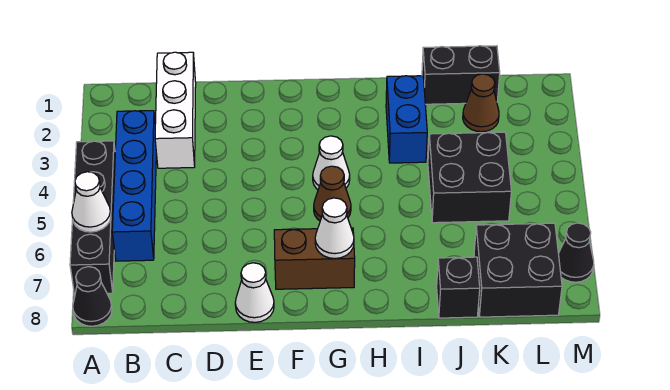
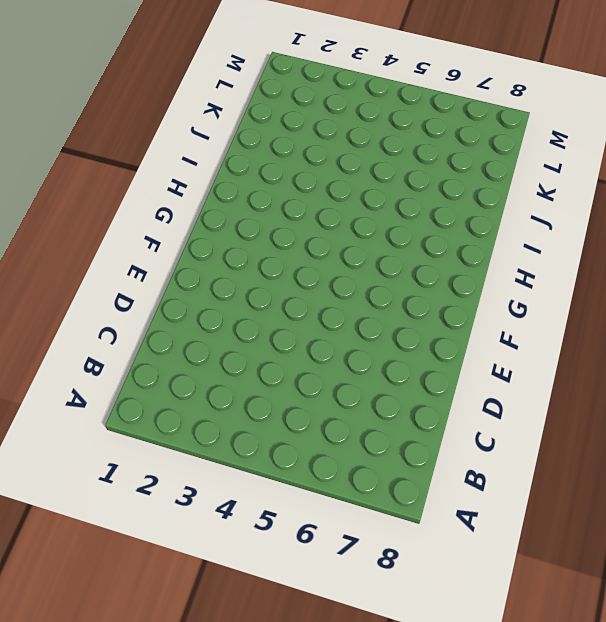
none -> black 1x4 brick [70,141,115,294]
none -> black 1x1 cone [73,267,112,326]
none -> blue 1x4 brick [112,111,156,261]

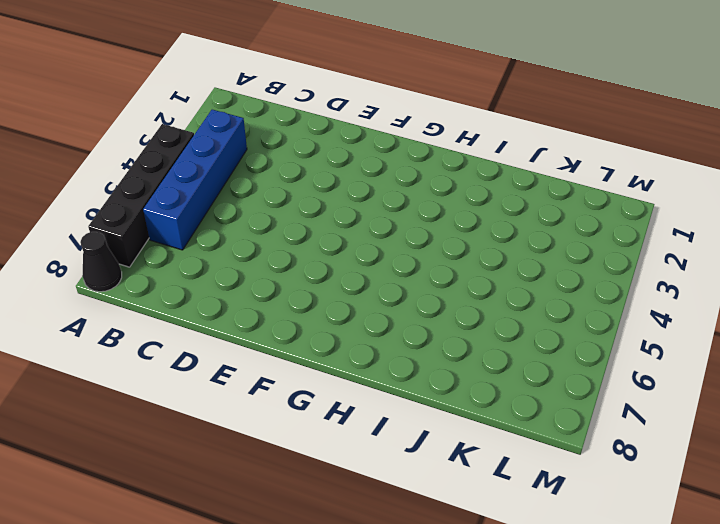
none -> white 1x3 brick [155,52,196,168]
none -> white 1x1 cone [235,263,274,322]
none -> brown 1x2 brick [274,228,355,289]

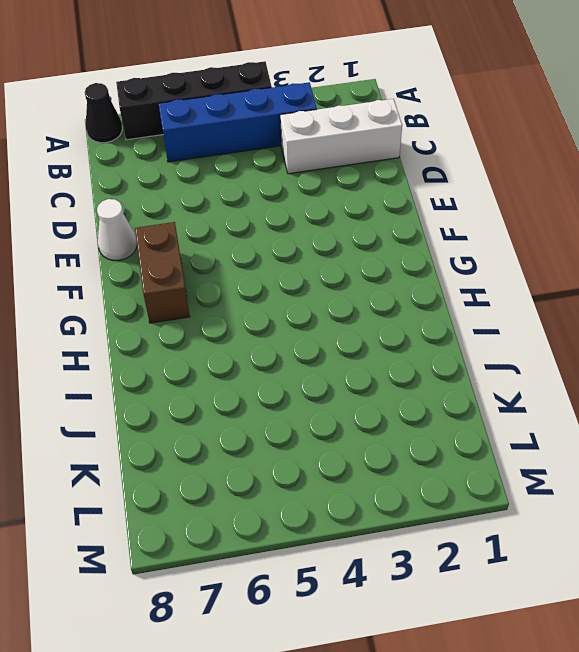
none -> white 1x1 cone [313,136,350,190]
none -> brown 1x1 cone [314,166,351,221]
none -> blue 1x2 brick [386,76,427,163]

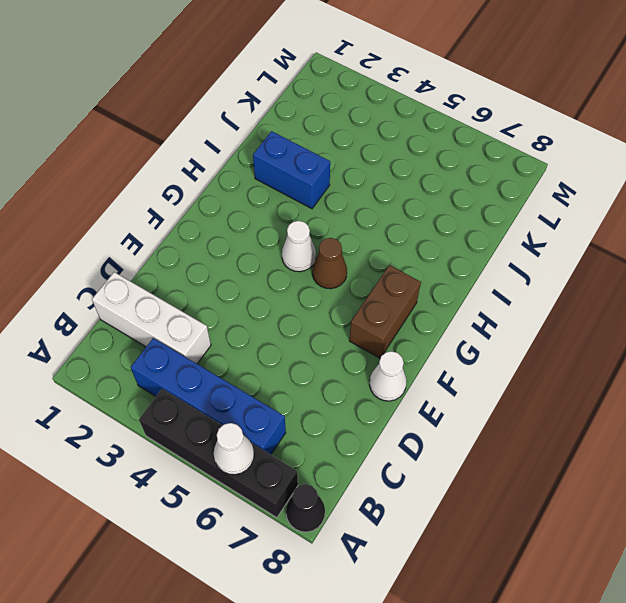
none -> black 1x2 brick [422,46,500,104]
none -> black 2x2 brick [428,132,511,223]
none -> black 1x1 brick [437,257,480,318]

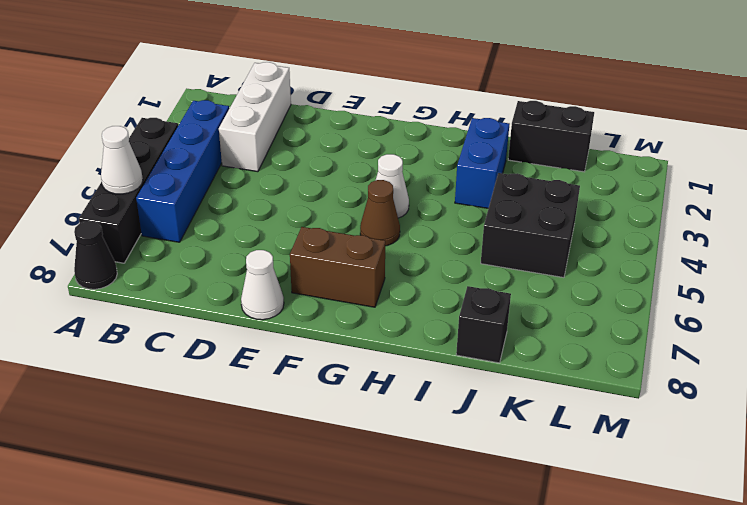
none -> brown 1x1 cone [463,74,499,132]
none -> black 2x2 brick [474,223,562,317]
none -> black 1x1 cone [558,223,594,282]

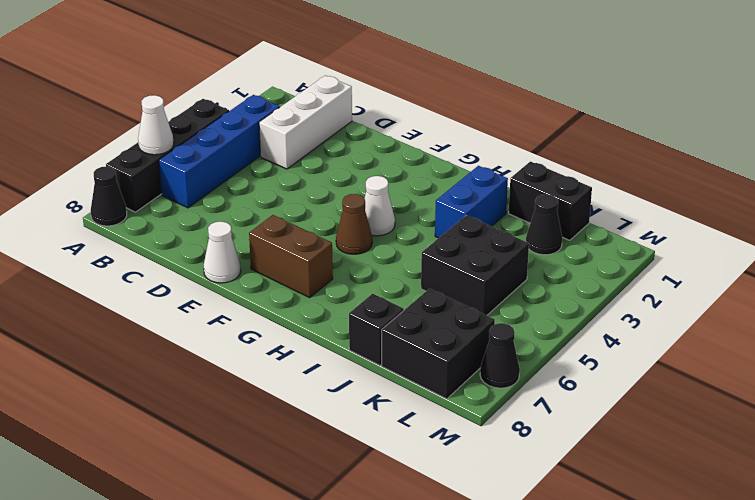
black 1x1 cone [526,194,562,255] -> brown 1x1 cone [463,74,499,132]
none -> white 1x1 cone [315,198,354,258]

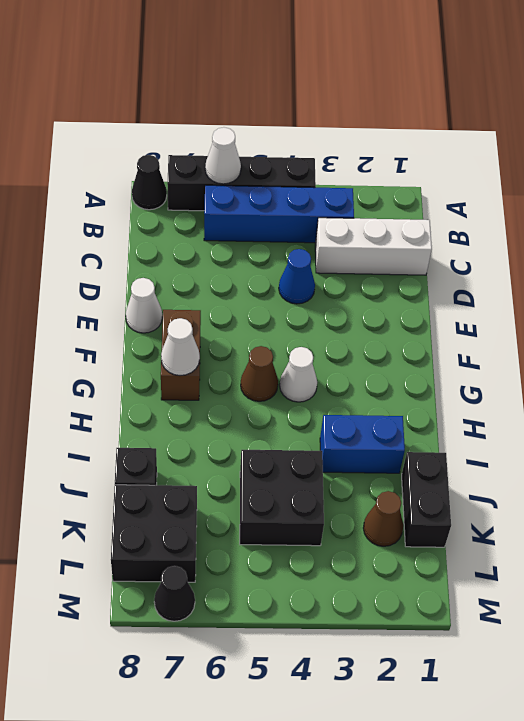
blue 1x1 cone [279,249,315,304] -> none

